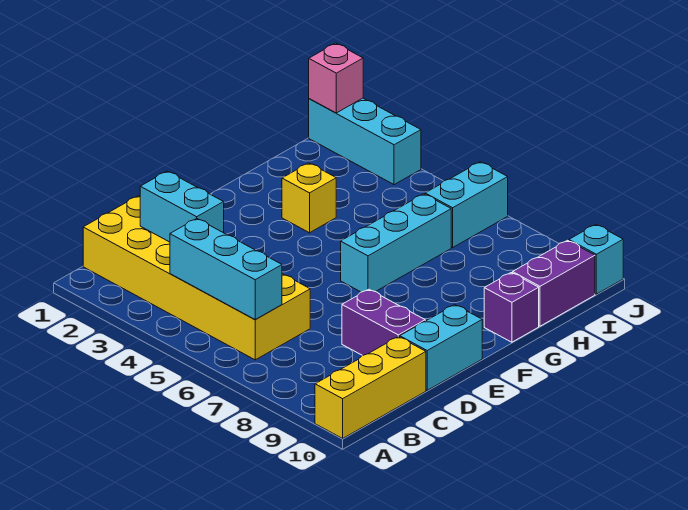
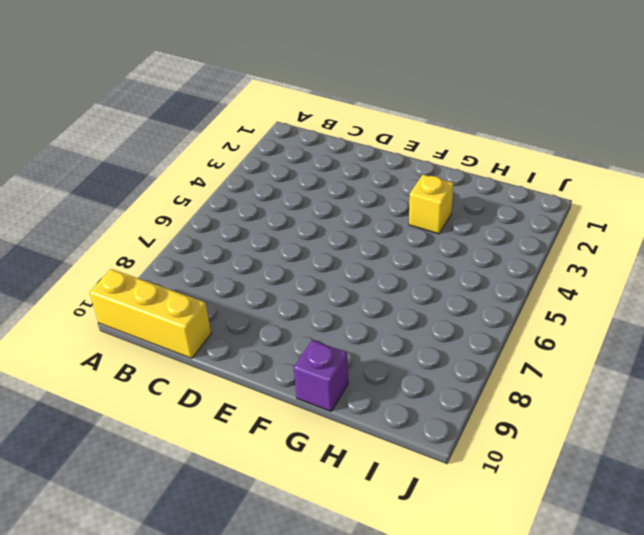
none -> yellow 2x6 brick [83,196,310,360]
none -> purple 1x2 brick [342,289,425,356]
none -> cyan 1x2 brick [400,305,482,390]

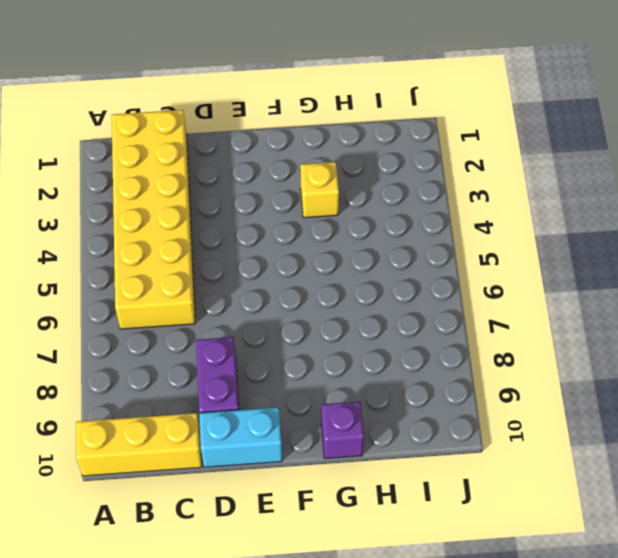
none -> cyan 1x3 brick [341,194,451,292]
none -> purple 1x2 brick [513,240,595,326]
none -> cyan 1x2 brick [425,162,508,248]

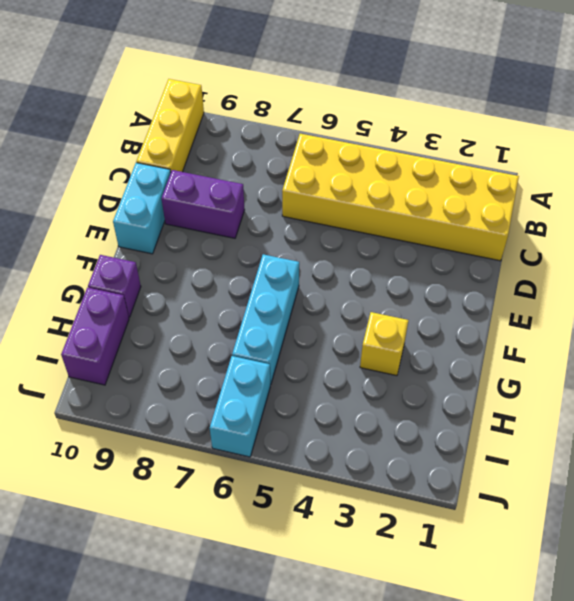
none -> cyan 1x3 brick [309,98,421,185]
none -> cyan 1x1 brick [569,224,623,294]
none -> cyan 1x3 brick [170,219,282,320]

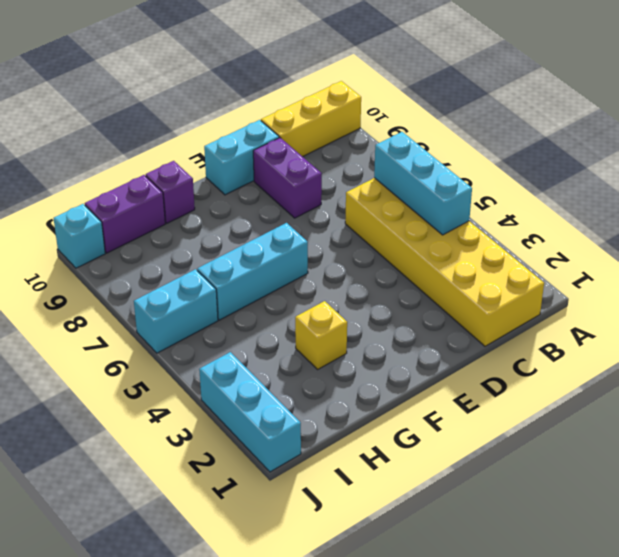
none -> cyan 1x2 brick [140,171,224,242]
none -> pink 1x1 brick [309,43,363,113]

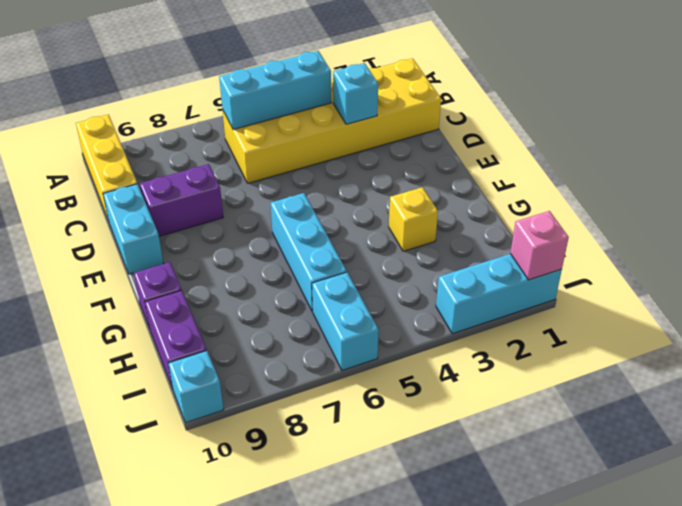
cyan 1x1 brick [333,63,378,124] -> cyan 1x2 brick [140,171,224,242]

